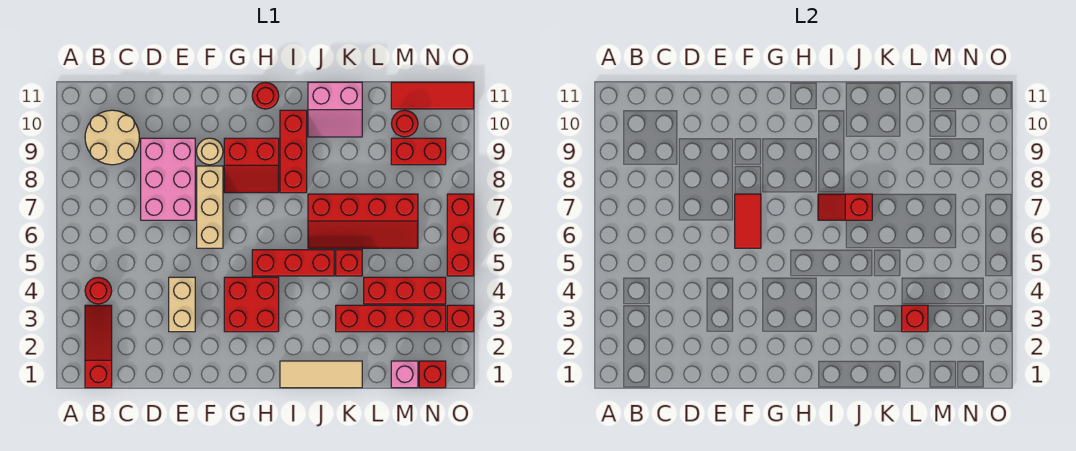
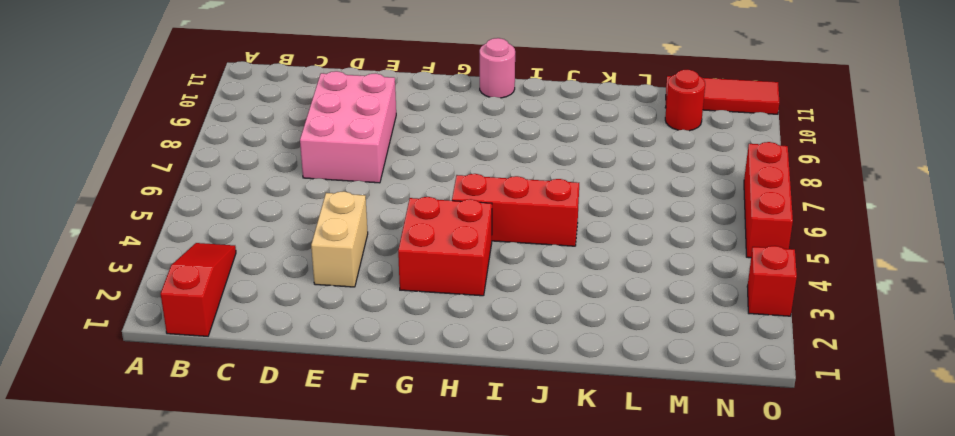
pink 1x1 round brick [480,38,515,98] -> red 1x1 round brick [252,83,279,109]
none -> red 1x1 round brick [85,277,112,304]
none -> tan 2x2 round brick [85,110,139,165]
none -> tan 1x3 brick [197,166,223,248]

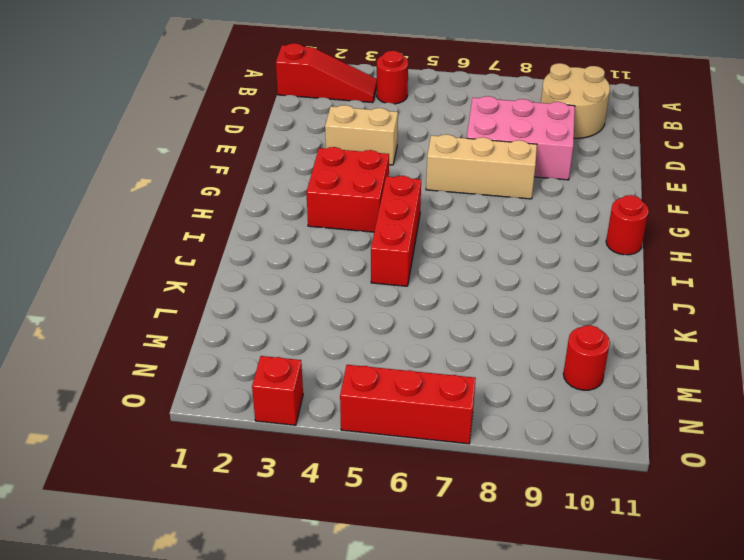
none -> tan 1x1 round brick [197,138,223,165]
none -> red 2x2 slope [224,138,279,193]
none -> tan 1x3 tile [280,361,362,388]

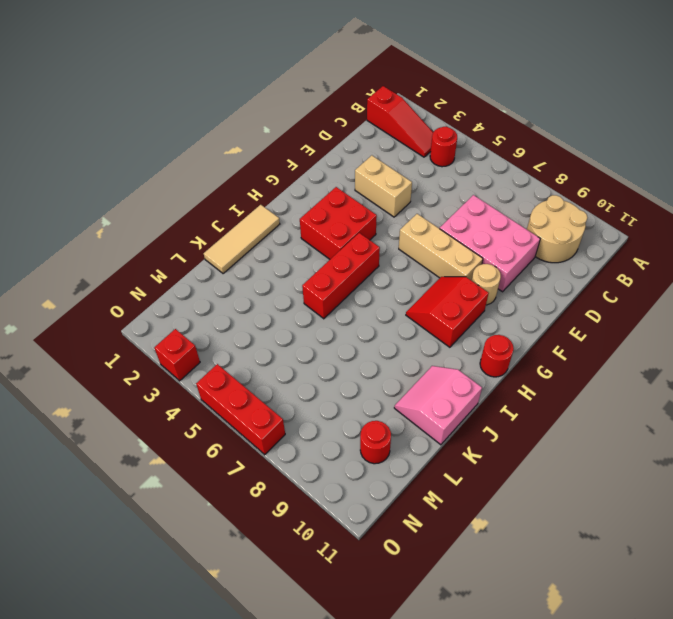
none -> red 1x3 brick [280,110,307,193]
none -> red 2x4 slope [308,194,418,248]
none -> red 1x4 brick [336,305,446,332]

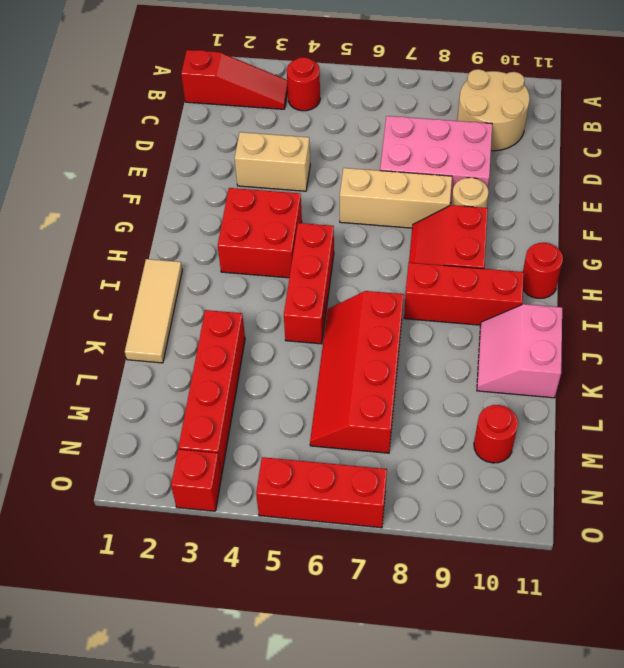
none -> red 1x1 brick [336,250,362,276]
none -> red 1x3 brick [364,277,446,304]
none -> pink 1x1 brick [391,361,418,388]

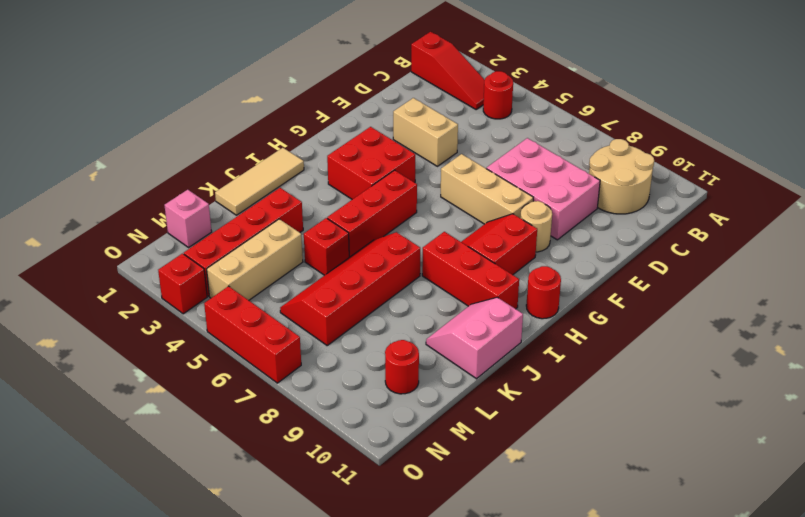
tan 1x3 brick [207,219,303,300] -> red 1x3 brick [364,277,446,304]
none -> red 1x2 brick [391,138,446,165]
none -> red 1x3 tile [391,82,474,109]
none -> red 1x1 brick [419,361,446,388]

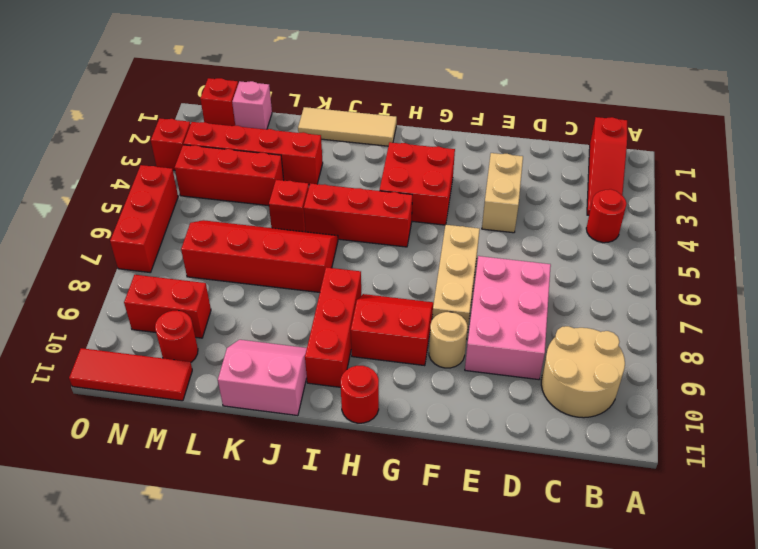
none -> red 1x2 tile [735,194,761,248]
none -> red 1x2 slope [818,194,872,220]
none -> red 1x1 brick [902,305,928,332]

